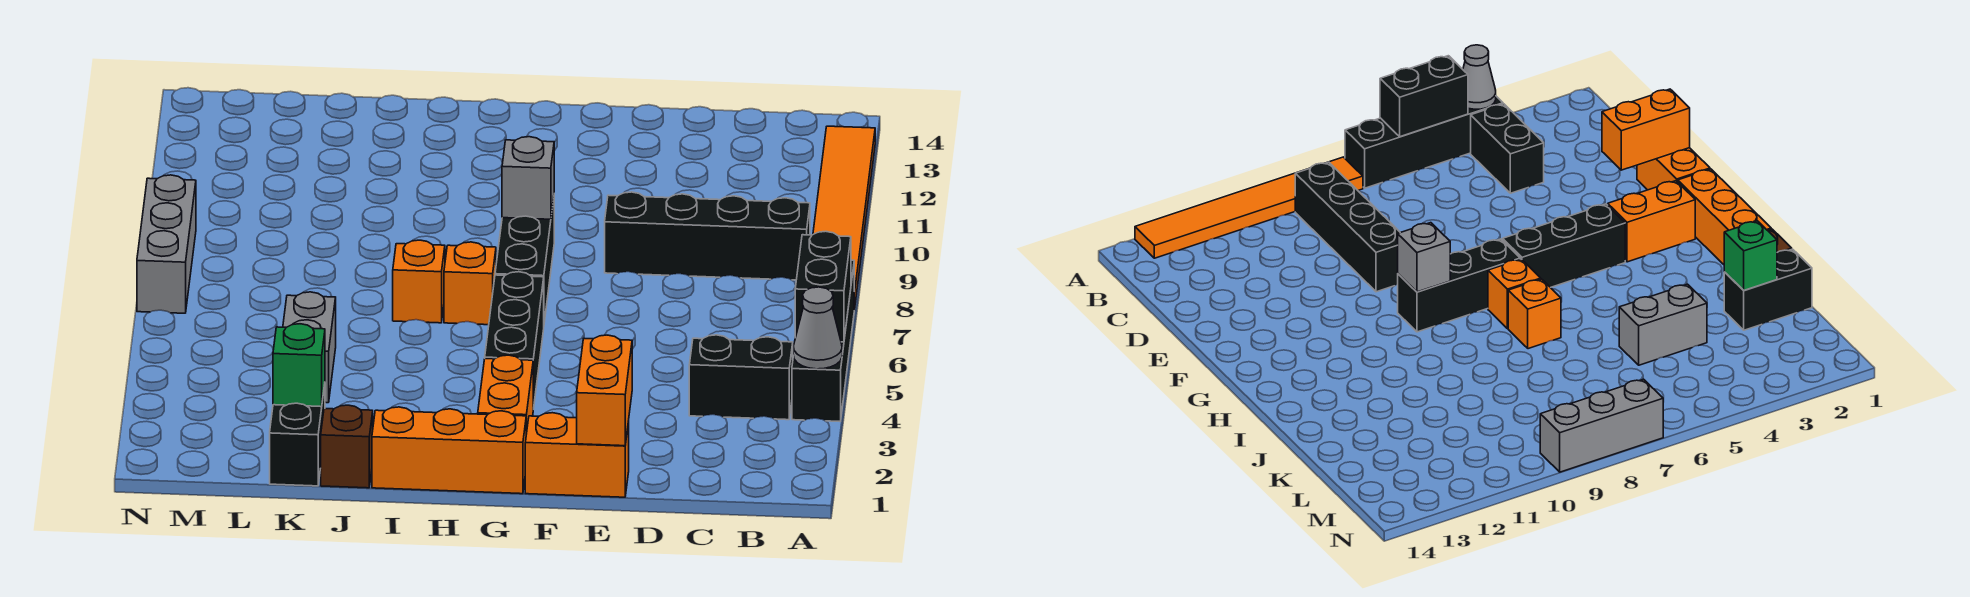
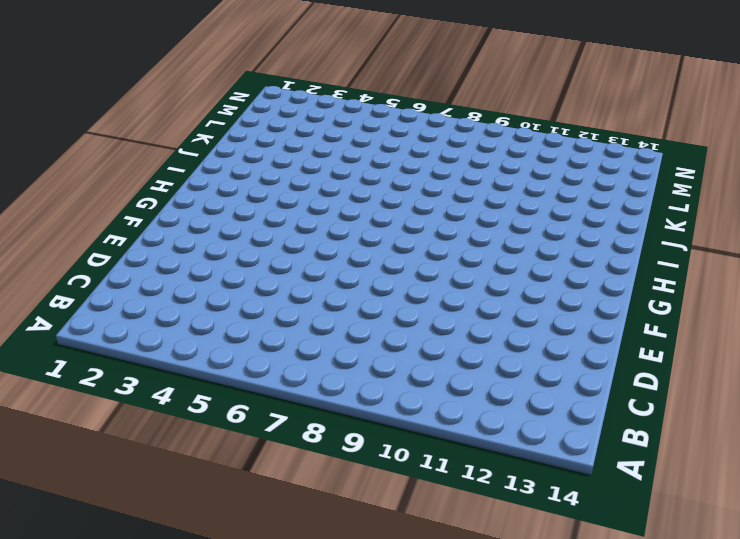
none -> black 1x4 brick [792,260,854,421]
none -> orange 1x6 tile [813,126,875,310]
none -> black 1x2 brick [689,335,793,420]

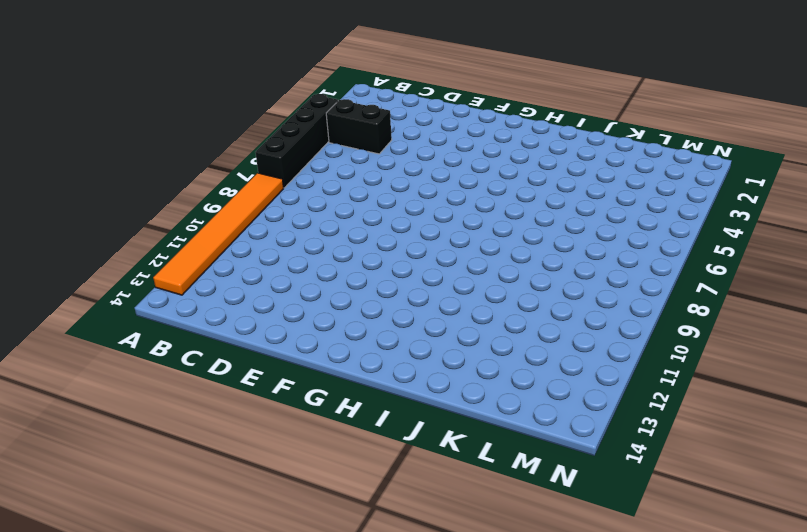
none -> black 1x4 brick [605,192,810,280]
none -> orange 1x2 brick [525,413,629,497]
none -> orange 1x3 brick [372,407,526,494]

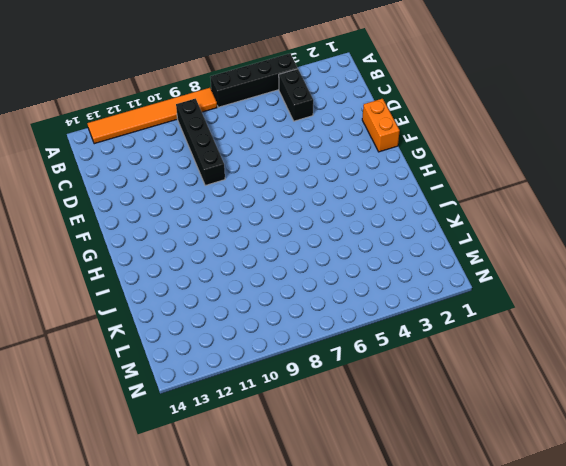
none -> orange 1x3 brick [372,407,526,494]
none -> orange 1x2 brick [478,355,533,434]
none -> black 1x3 brick [485,272,544,409]

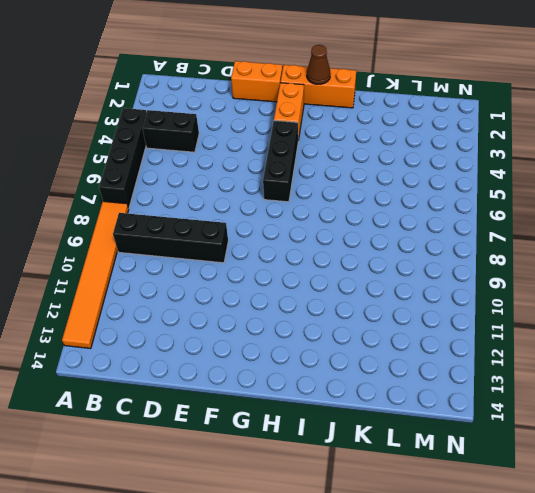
brown 1x1 cone [307,45,331,84] -> none
none -> black 1x3 brick [495,199,554,322]
none -> orange 1x1 brick [444,242,496,325]
none -> orange 1x1 brick [393,240,445,323]

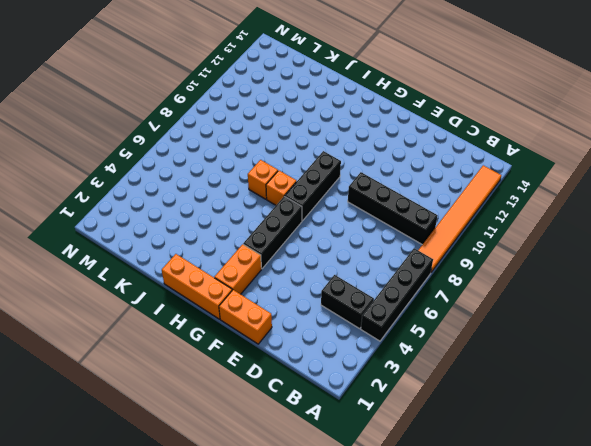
none -> brown 1x1 brick [321,405,373,488]
none -> black 1x2 brick [270,385,325,486]
none -> grey 1x2 brick [283,292,336,403]

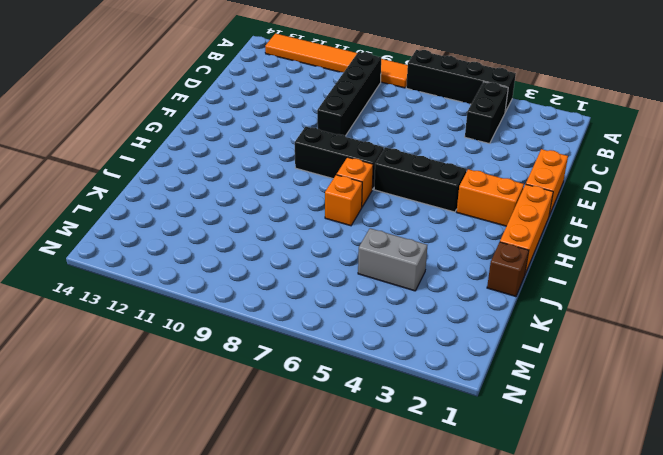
none -> black 1x2 brick [270,385,325,486]
none -> grey 1x3 brick [137,175,196,313]
none -> grey 1x1 cone [793,287,842,369]

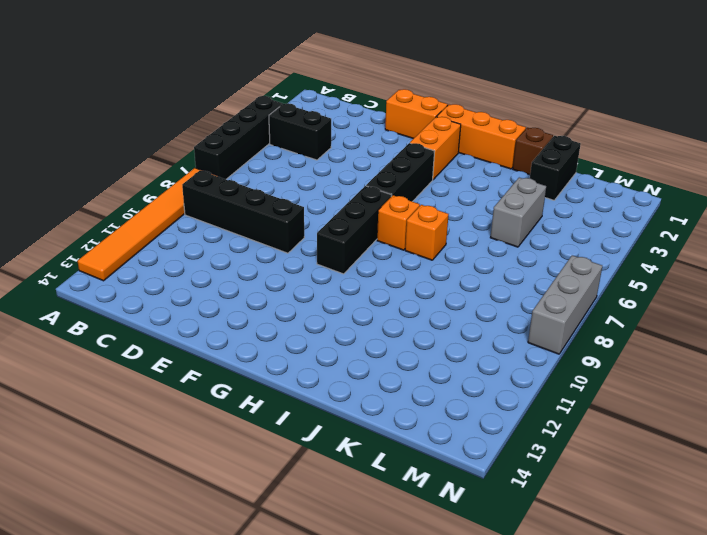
none -> grey 1x1 cone [793,287,842,369]
none -> black 1x2 brick [795,231,851,342]
none -> orange 1x2 brick [577,335,632,446]

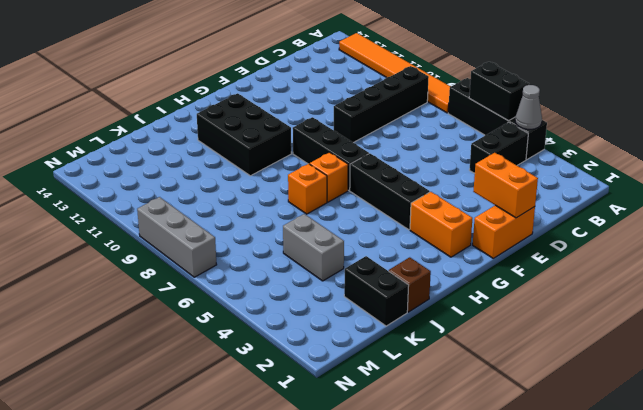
black 2x3 brick [197,93,291,176] -> none
none -> orange 1x3 brick [372,407,526,494]
none -> grey 1x1 brick [502,137,554,219]
none -> green 1x1 brick [273,324,325,407]

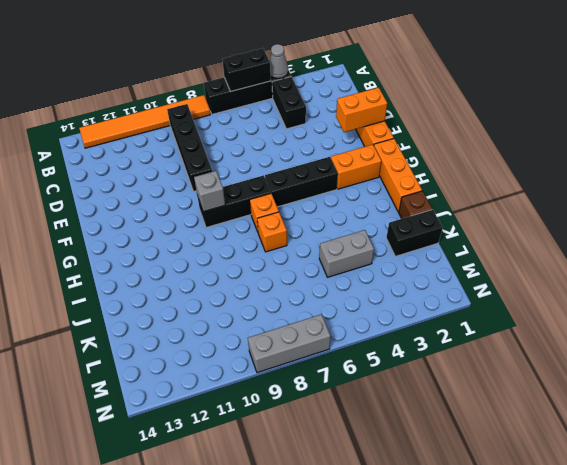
none -> green 1x1 brick [273,324,325,407]

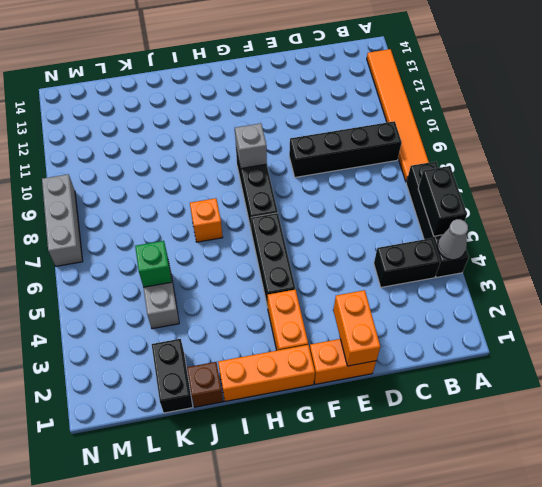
green 1x1 brick [135,241,172,287] -> green 1x1 brick moved to [273,324,325,407]
none -> orange 1x1 brick [444,242,496,325]

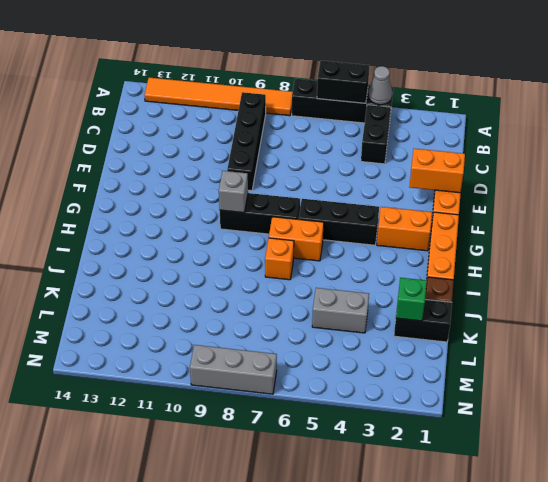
orange 1x2 brick [269,217,324,261] -> orange 1x1 brick [444,242,496,325]

